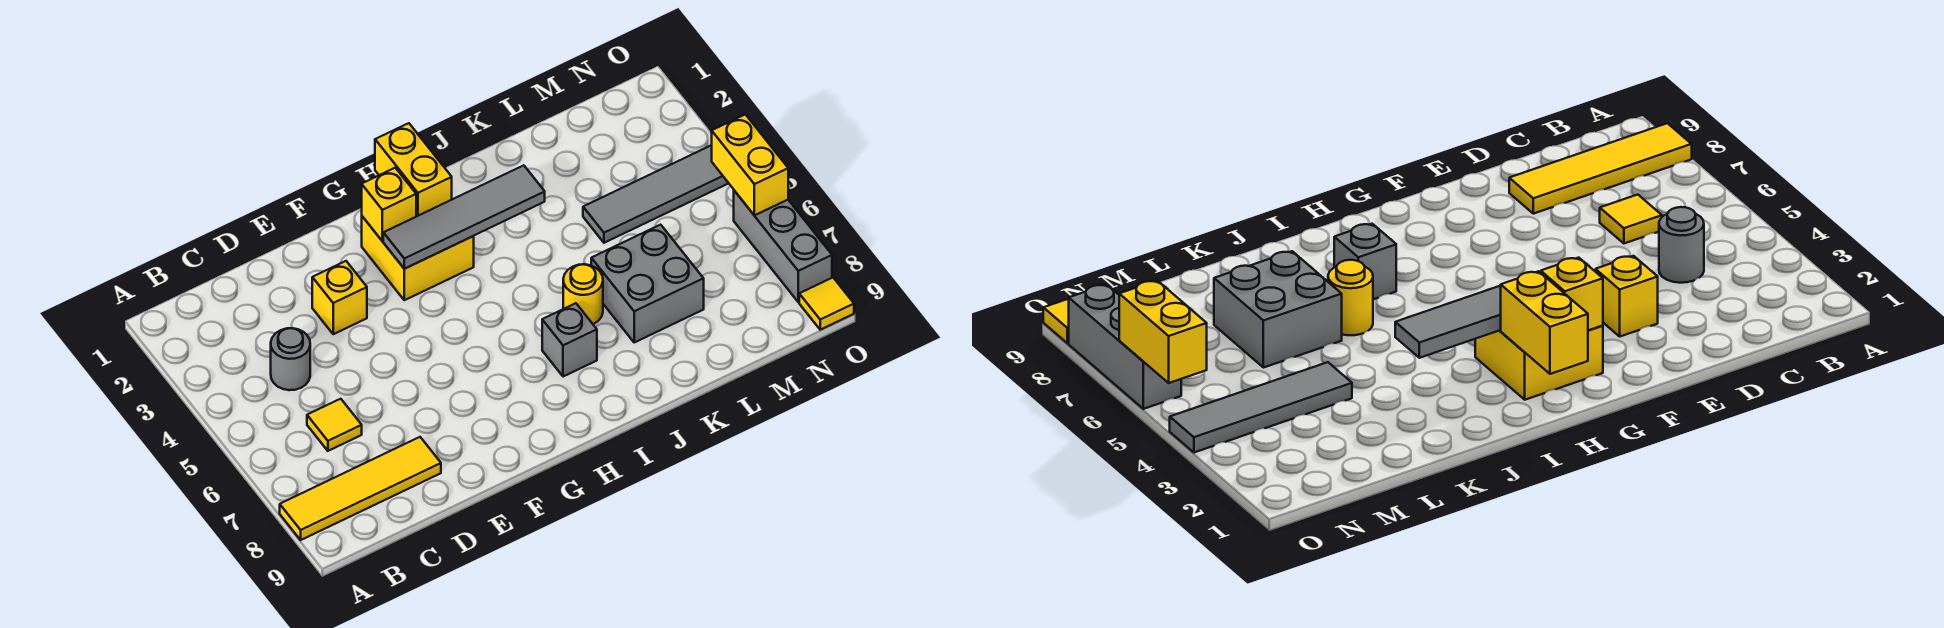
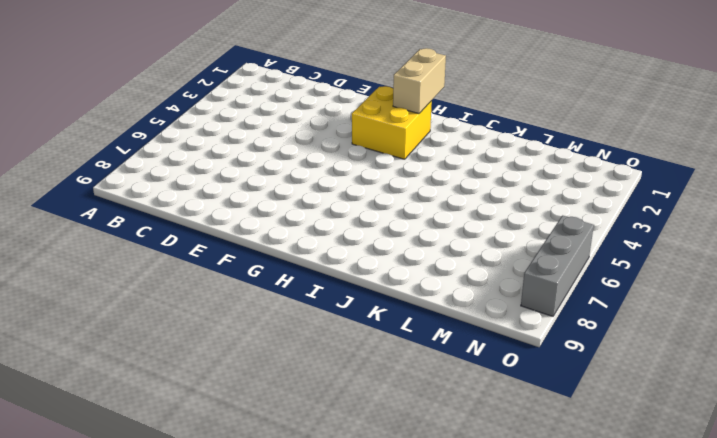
tan 1x2 brick [393,48,446,114] -> yellow 1x2 brick [375,123,452,216]
none -> yellow 1x4 tile [280,437,441,540]
none -> grey 1x1 round brick [271,328,310,390]
none -> yellow 1x1 tile [307,399,362,451]

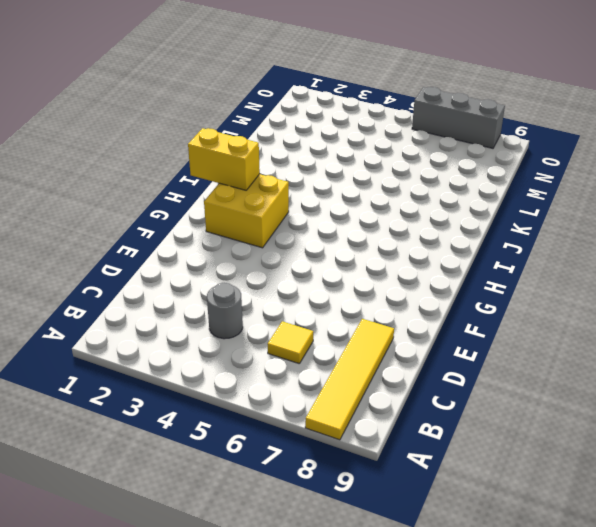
none -> yellow 1x1 brick [312,261,367,334]
none -> grey 1x1 brick [542,303,597,377]
none -> yellow 1x1 round brick [563,264,603,324]

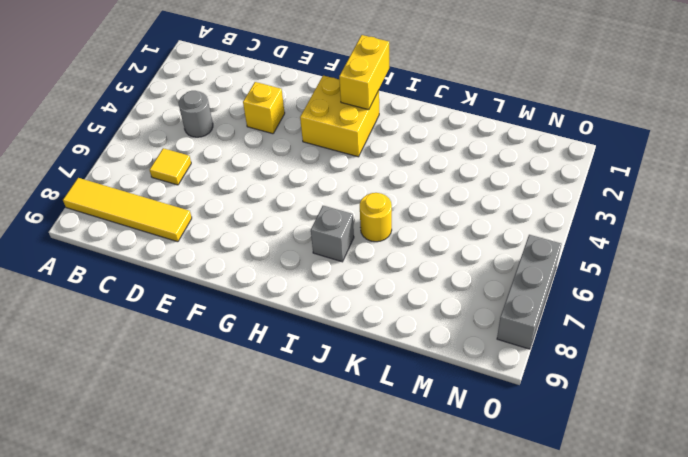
none -> grey 2x2 brick [591,225,704,342]
none -> grey 1x4 tile [583,145,729,243]
none -> yellow 1x1 tile [799,278,854,330]

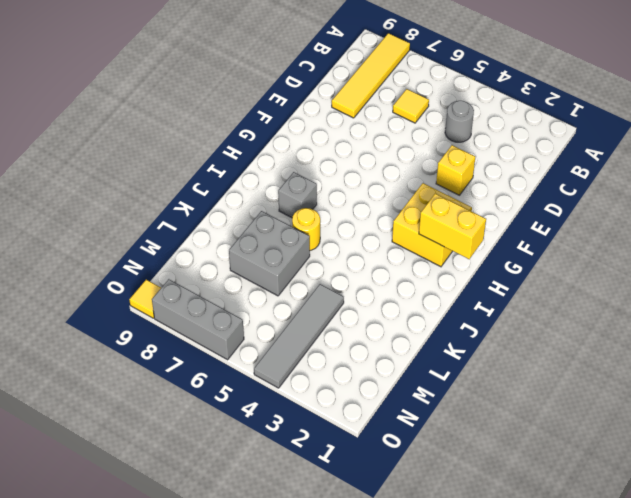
none -> yellow 1x1 brick [362,168,416,241]
none -> grey 1x4 tile [383,165,545,269]
none -> yellow 1x2 brick [712,114,788,215]

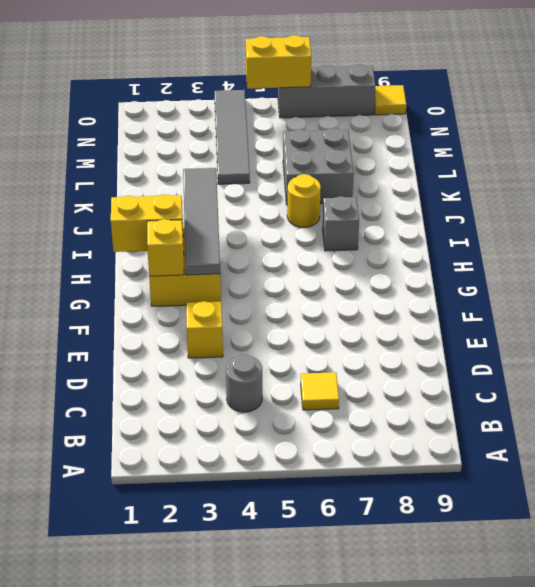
none -> yellow 1x4 tile [280,437,441,540]

